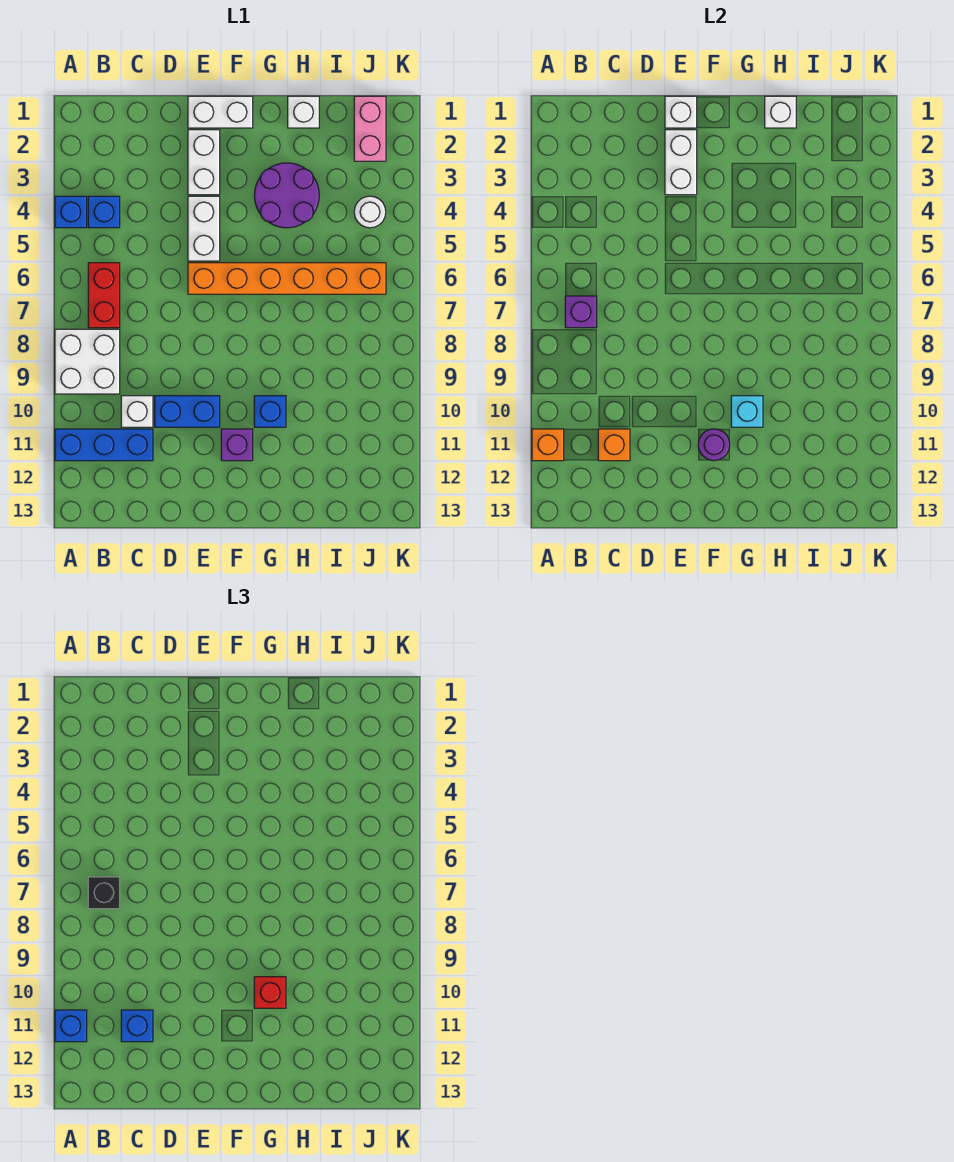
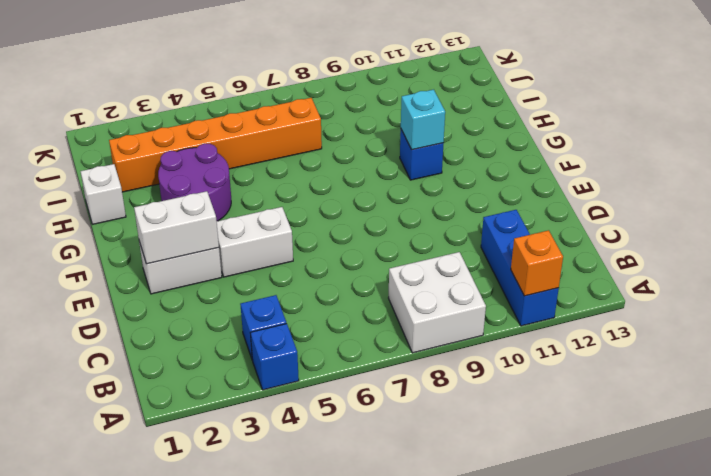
orange 1x6 brick [109,98,322,192] -> orange 1x6 brick turned to [188,263,386,294]
none -> red 1x2 brick [88,263,120,328]
none -> white 1x1 brick [121,396,153,427]
none -> blue 1x2 brick [155,396,220,427]

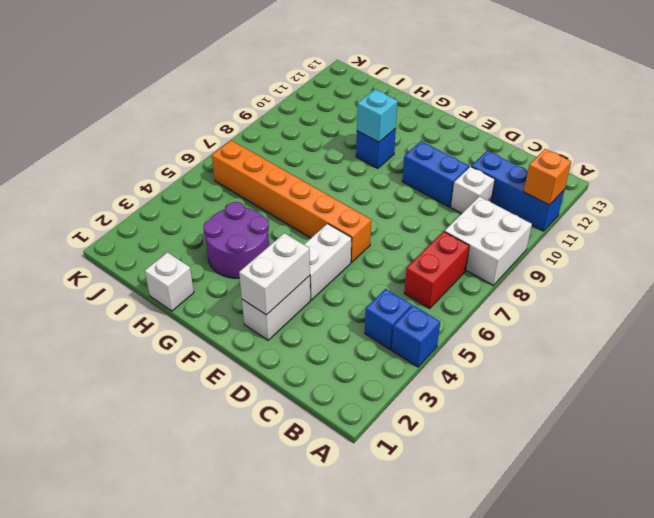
none -> white 1x2 brick [188,96,253,128]
none -> purple 1x1 brick [221,429,253,461]
none -> pink 1x2 brick [354,96,386,161]

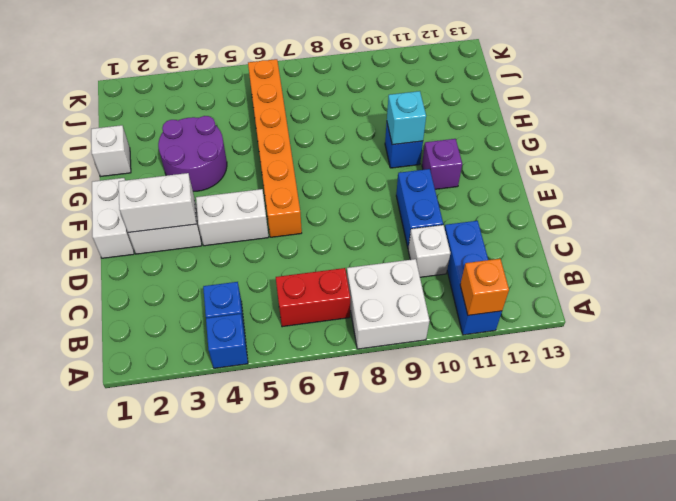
none -> pink 1x2 brick [354,96,386,161]
none -> white 1x1 round brick [354,196,386,228]
none -> purple 1x1 brick [565,296,597,328]

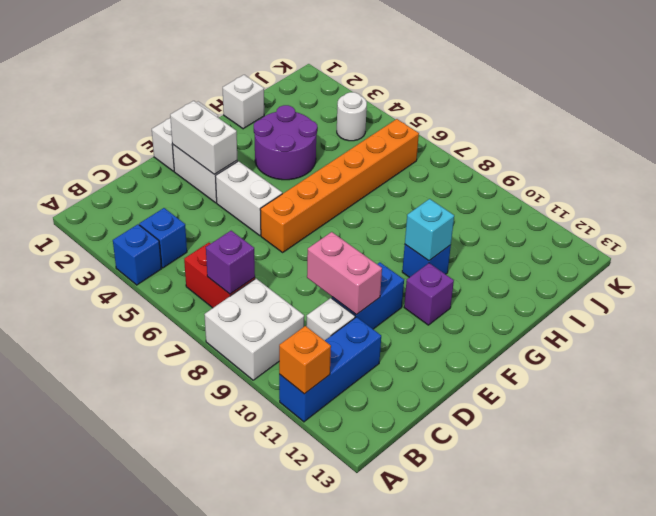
pink 1x2 brick [307,232,382,315] -> pink 1x2 brick moved to [354,96,386,161]
none -> orange 1x1 brick [598,429,630,461]
none -> white 1x1 brick [665,96,697,128]
none -> purple 1x1 round brick [698,429,730,461]

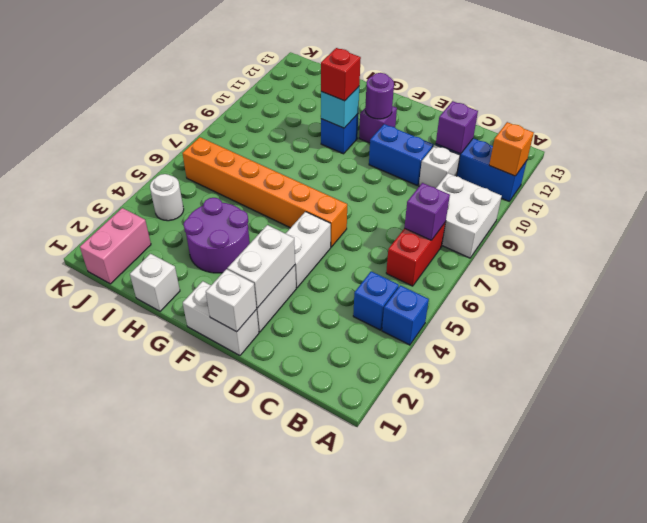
purple 1x1 brick [436,101,478,154] -> orange 1x1 brick [598,429,630,461]
none -> white 1x1 brick [765,96,796,128]
none -> blue 1x1 brick [55,1010,87,1042]
none -> black 1x1 brick [88,877,120,909]

